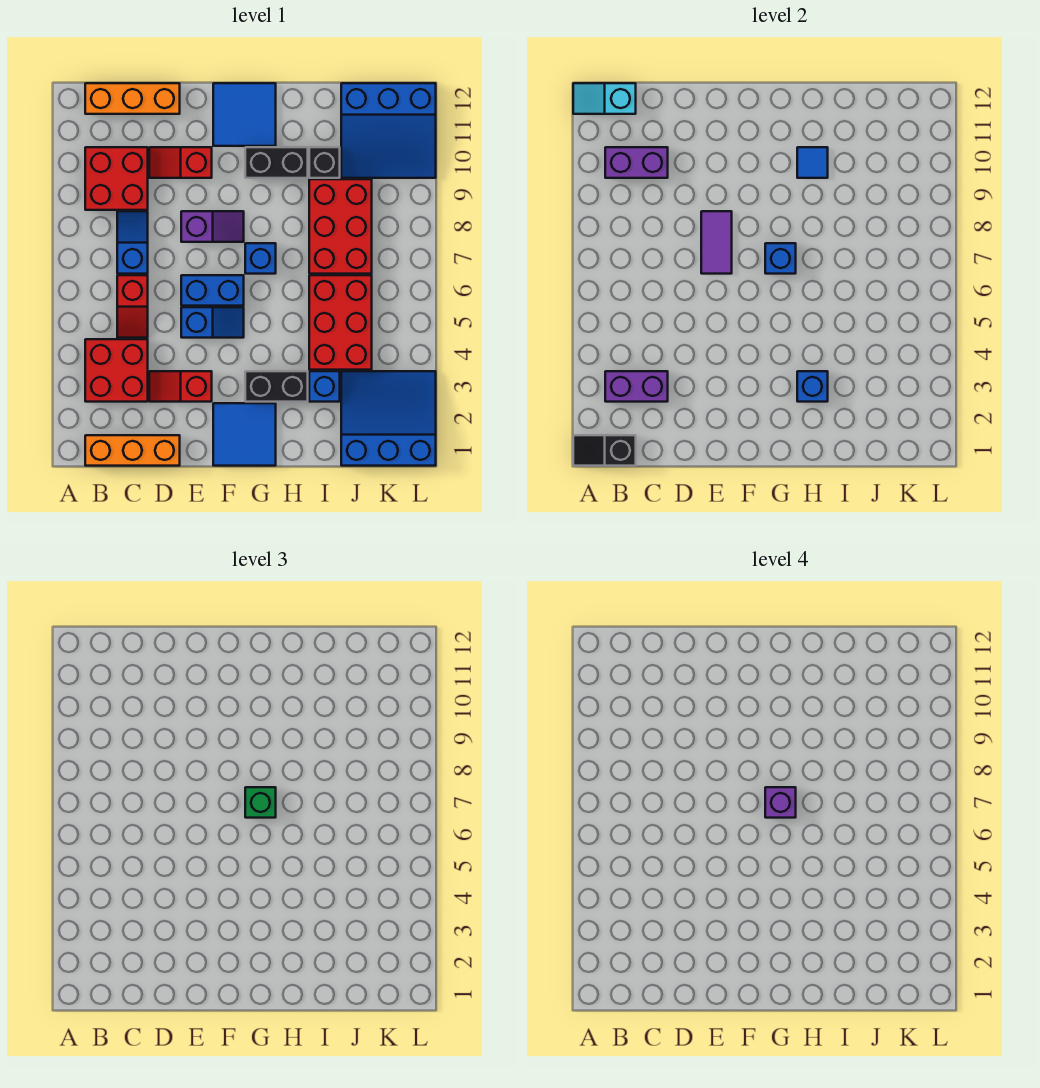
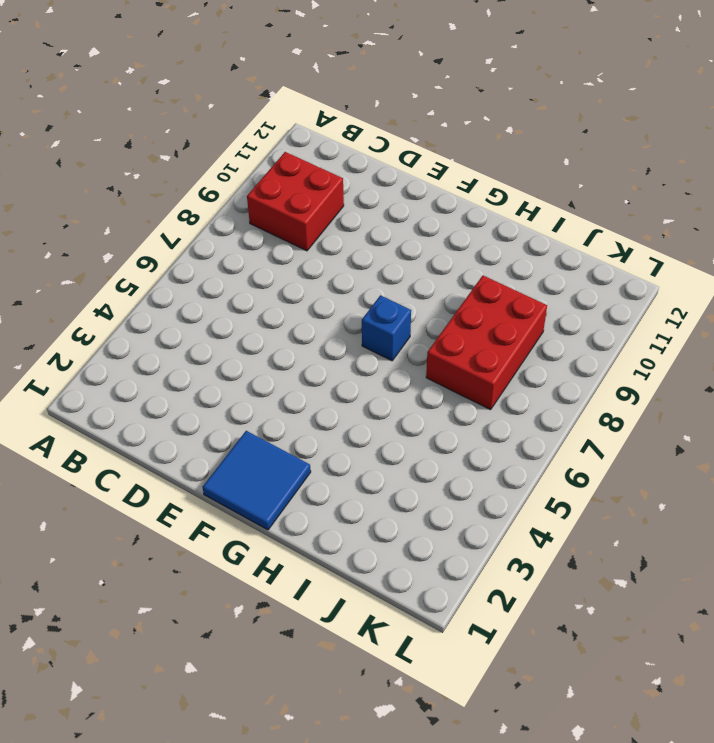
none -> orange 1x3 brick [85,435,180,466]
none -> red 2x2 brick [85,339,148,402]
none -> orange 1x3 brick [85,83,180,114]
none -> red 1x2 slope [117,275,148,338]

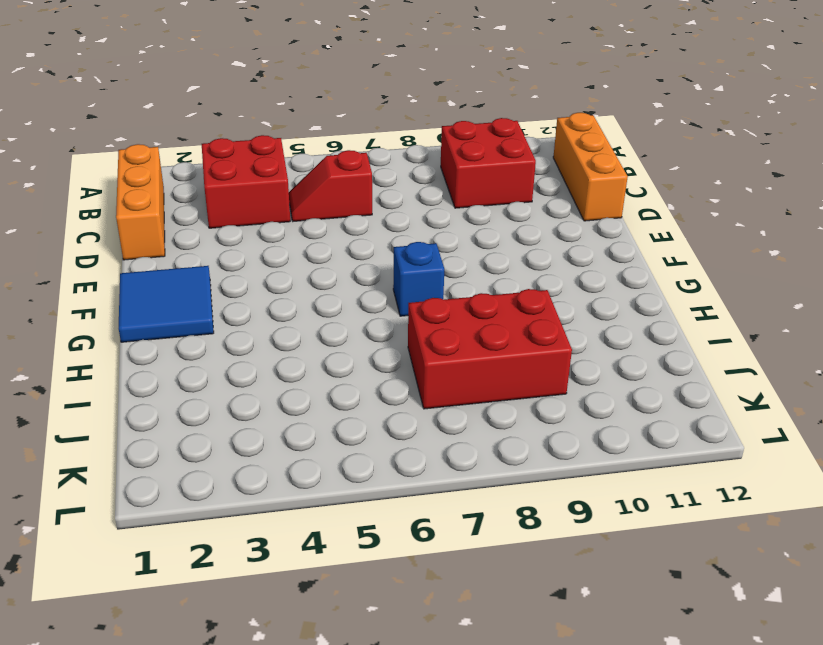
none -> blue 1x2 slope [117,211,148,274]
none -> red 1x2 slope [149,371,212,402]
none -> red 1x2 slope [149,147,212,178]
none -> blue 1x2 slope [181,307,244,338]

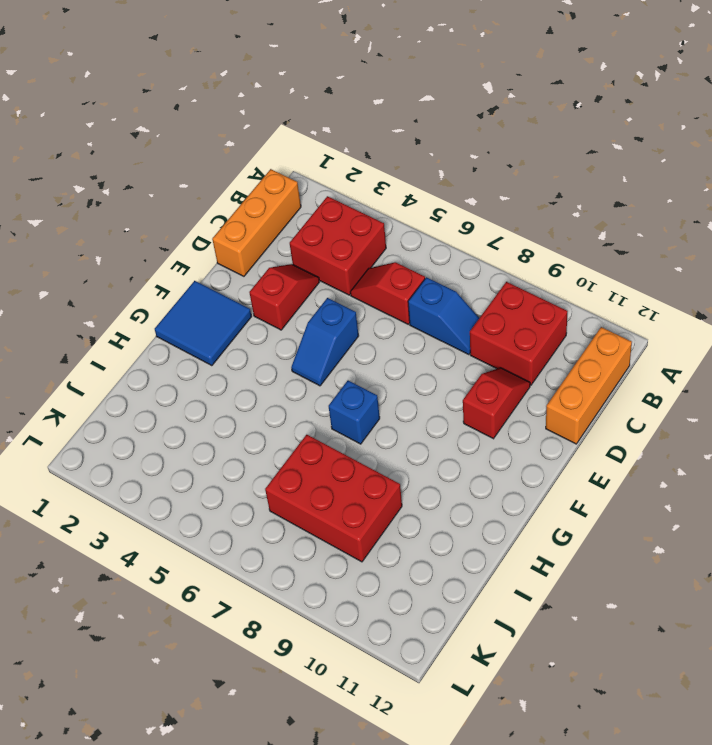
none -> blue 1x2 brick [181,275,244,306]
none -> purple 1x2 slope [181,211,244,242]
none -> blue 2x2 tile [213,83,276,146]
none -> black 1x2 brick [245,371,308,402]

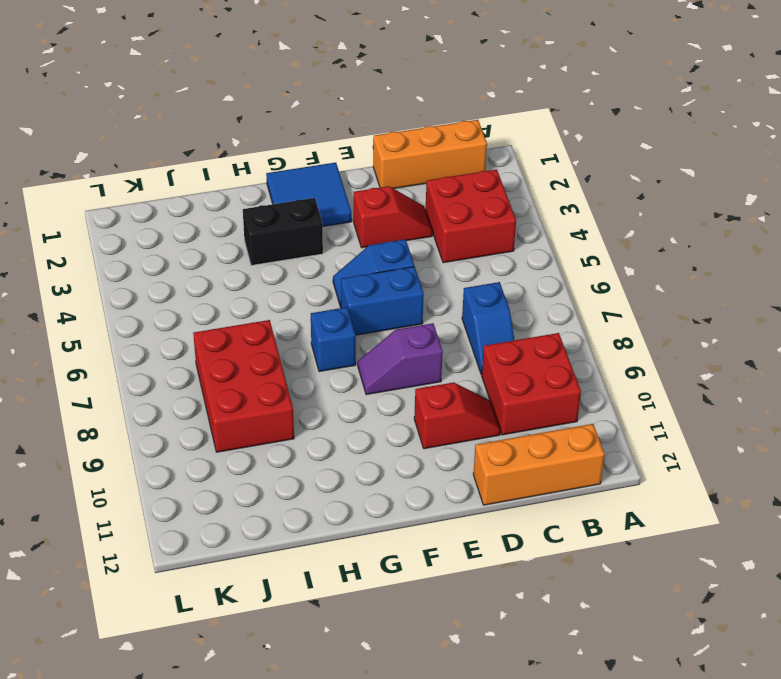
none -> red 1x2 slope [117,275,148,338]
none -> blue 2x2 tile [213,83,276,146]
none -> black 1x2 brick [245,147,308,178]
none -> blue 1x1 brick [309,371,340,402]

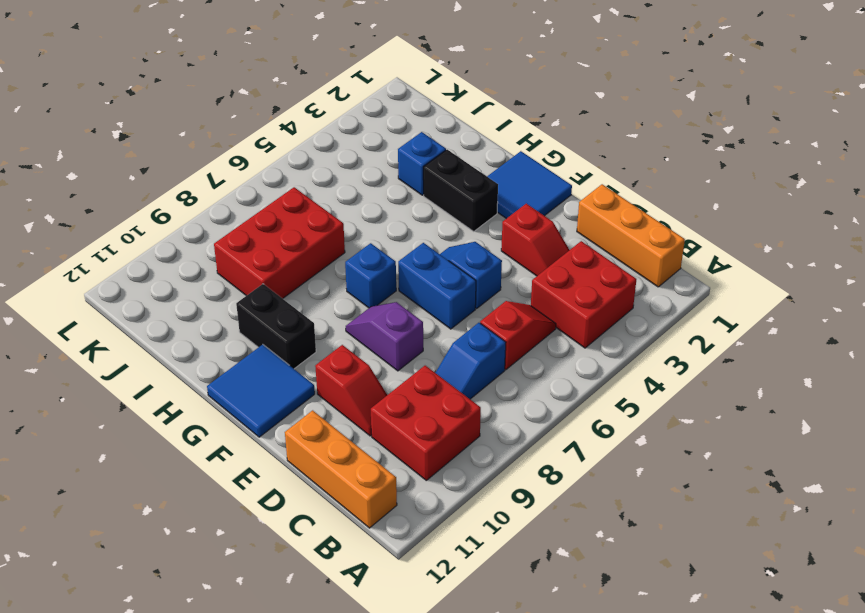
none -> red 2x3 brick [309,275,372,370]
none -> black 1x1 brick [309,147,340,178]
none -> blue 3x3 slope [341,371,436,466]
none -> blue 3x3 slope [341,83,436,178]

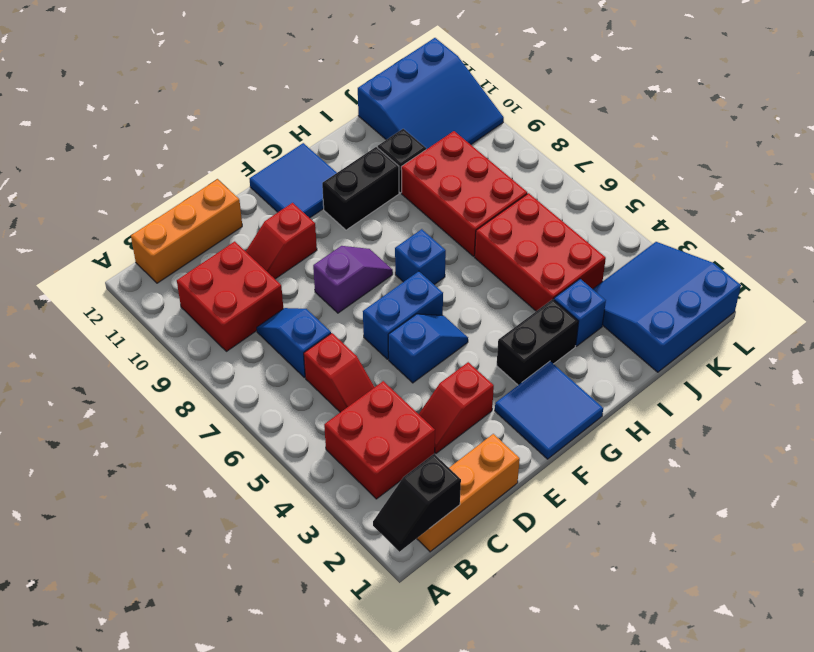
none -> cyan 1x2 slope [573,83,636,114]
none -> purple 1x2 brick [605,371,668,402]
none -> purple 1x2 brick [605,147,668,178]
none -> purple 1x2 tile [701,211,732,274]

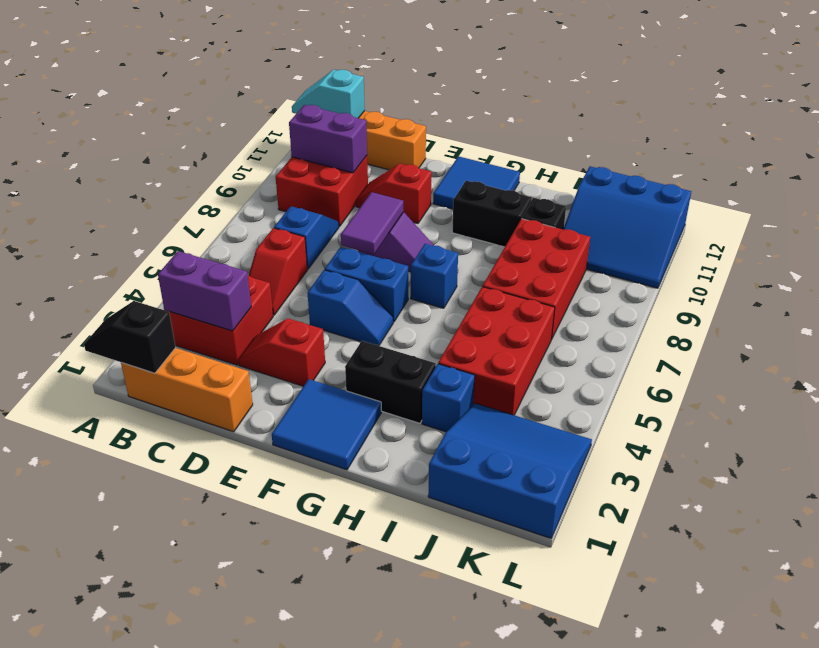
none -> blue 1x1 brick [765,243,796,274]
none -> blue 1x1 brick [797,371,828,402]
none -> blue 1x1 tile [797,147,828,178]
none -> green 1x1 brick [245,787,276,818]

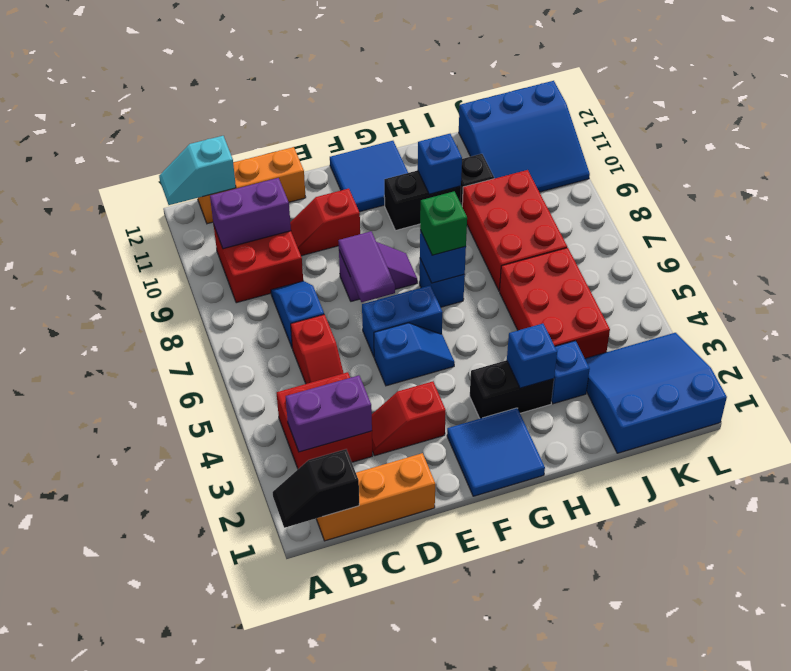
blue 1x1 brick [418,134,462,194] -> blue 1x1 tile [797,147,828,178]
none -> purple 1x1 brick [765,787,796,818]

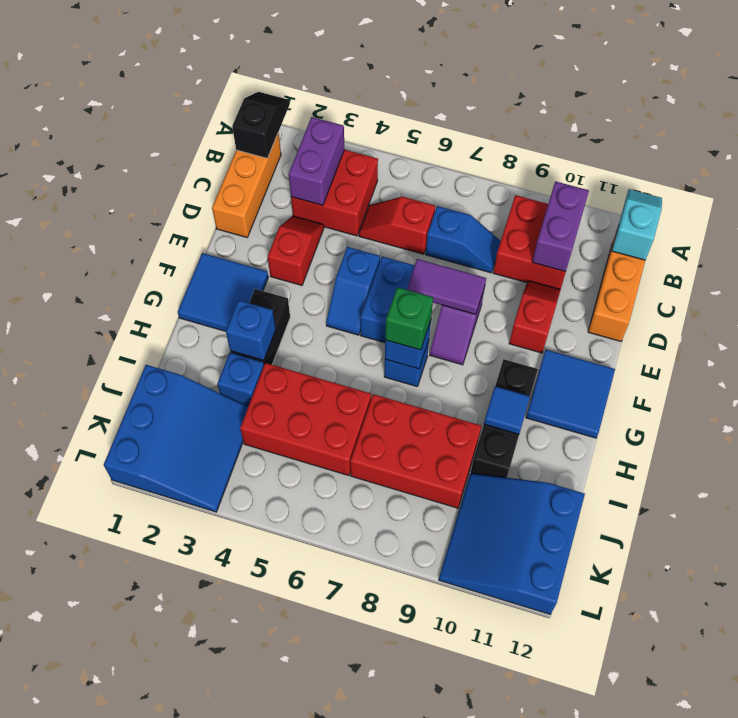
none -> purple 1x1 brick [765,787,796,818]

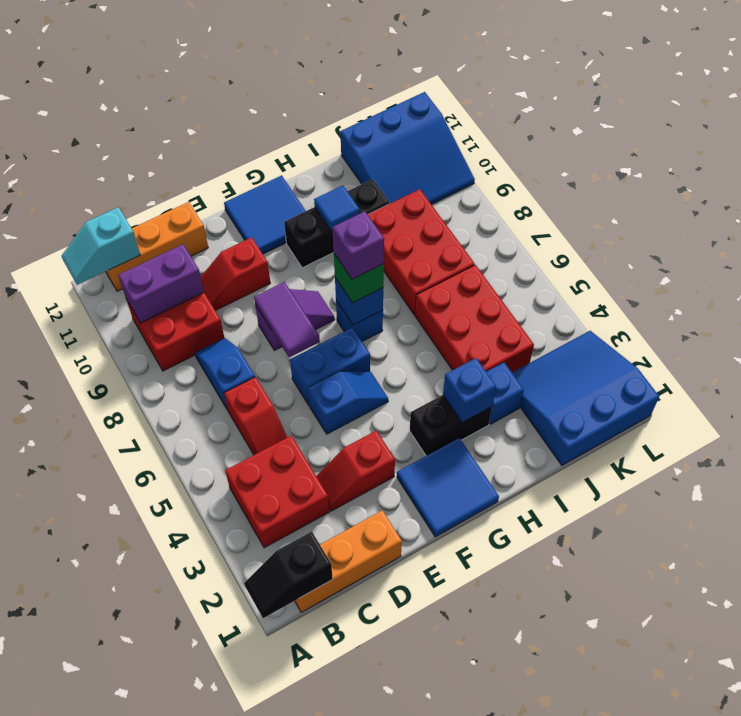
none -> purple 1x2 brick [605,371,668,402]

